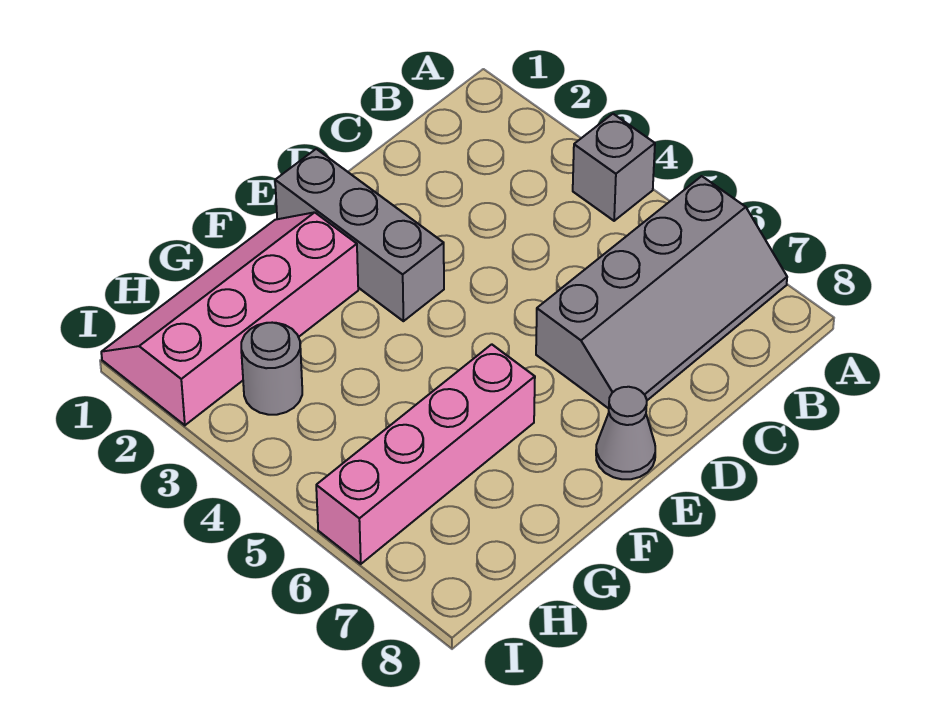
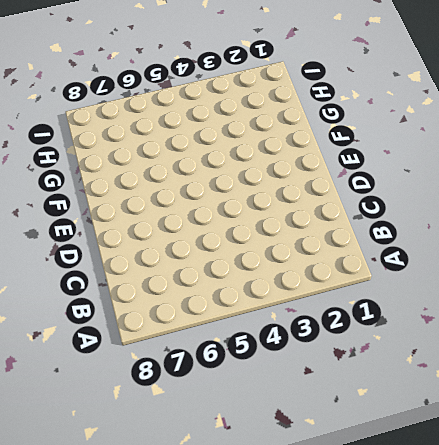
none -> grey 1x1 brick [573,114,655,221]
none -> grey 2x4 slope [536,176,787,409]

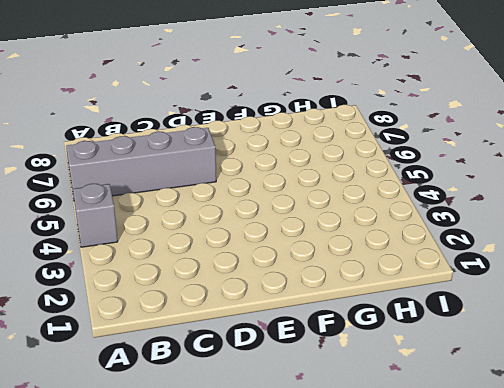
none -> grey 1x3 brick [275,149,444,321]
none -> grey 1x1 cone [596,387,655,479]

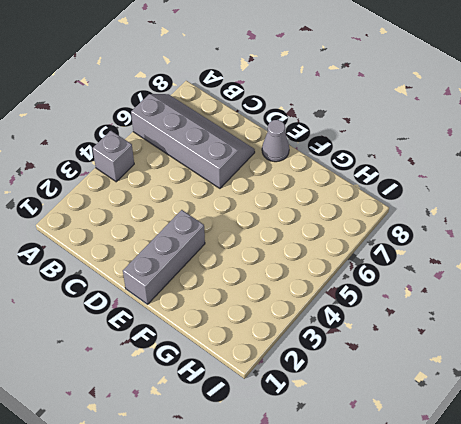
none -> pink 2x4 slope [101,212,358,425]
none -> pink 1x4 brick [316,344,535,564]

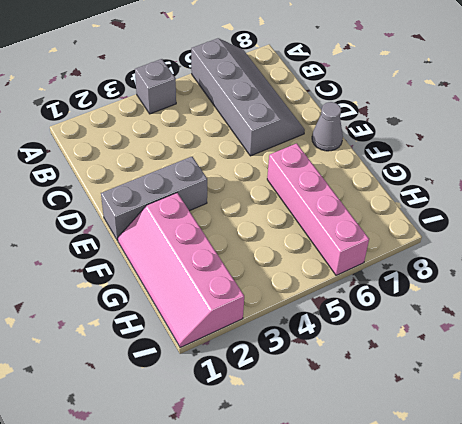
none -> grey 1x1 round brick [241,323,302,415]

